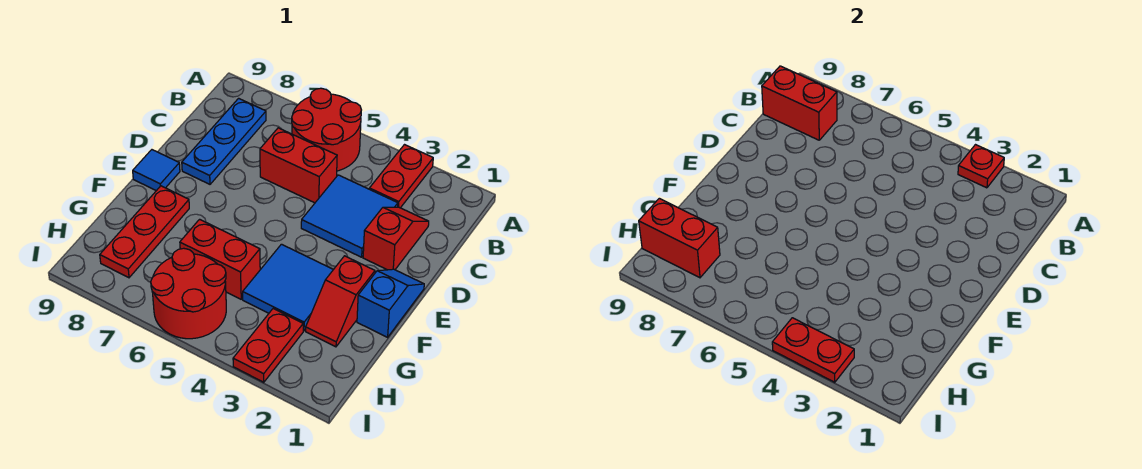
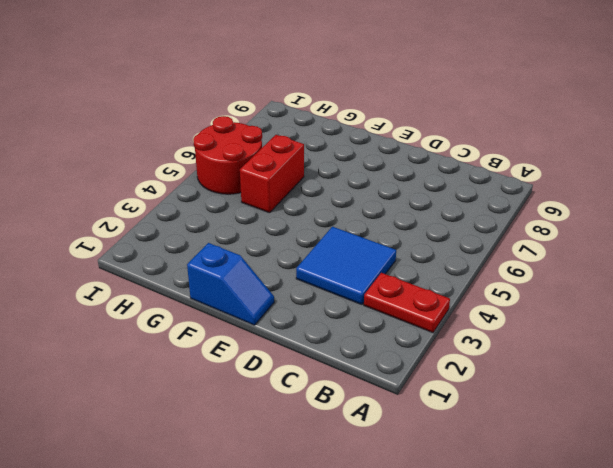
none -> red 2x2 round brick [292,88,361,171]
none -> blue 1x3 plate [182,98,266,184]
none -> red 1x2 slope [363,207,429,270]

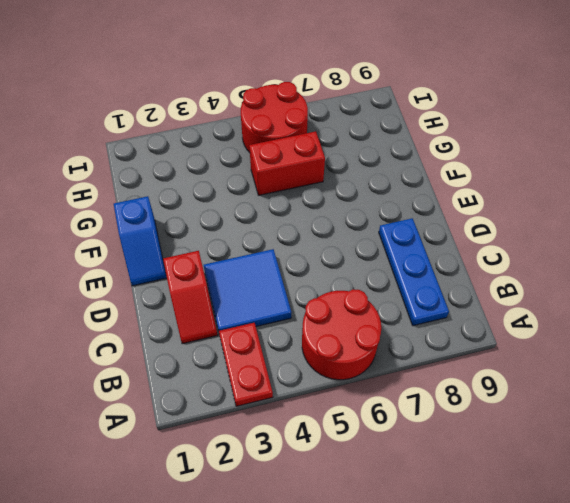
none -> red 1x2 brick [260,128,337,203]
none -> blue 1x1 tile [133,150,180,191]
none -> red 1x2 slope [306,256,375,347]

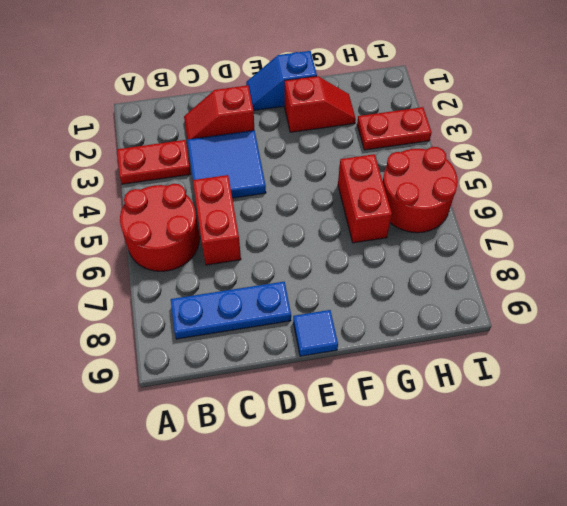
none -> blue 2x2 tile [243,244,333,331]
none -> red 1x3 plate [100,186,189,278]
none -> red 1x1 plate [958,145,1004,188]

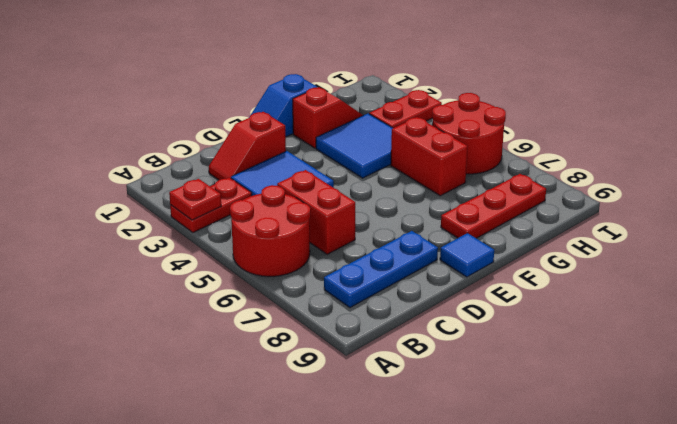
none -> red 1x2 brick [762,66,837,140]
none -> red 1x2 brick [639,198,720,278]
none -> red 1x2 plate [772,318,854,382]

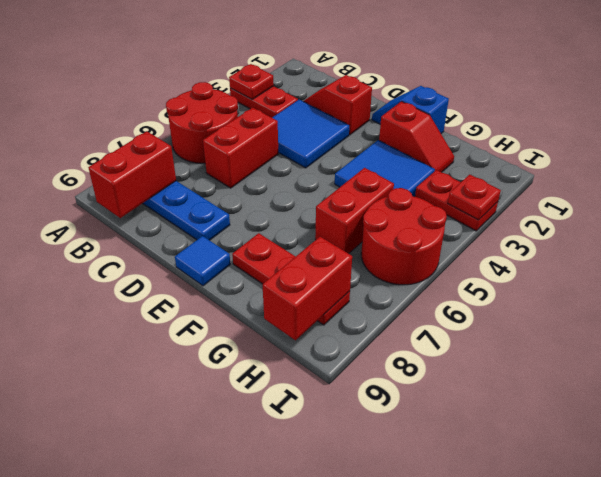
red 1x1 plate [448,175,501,220] -> red 1x2 plate [772,318,854,382]

